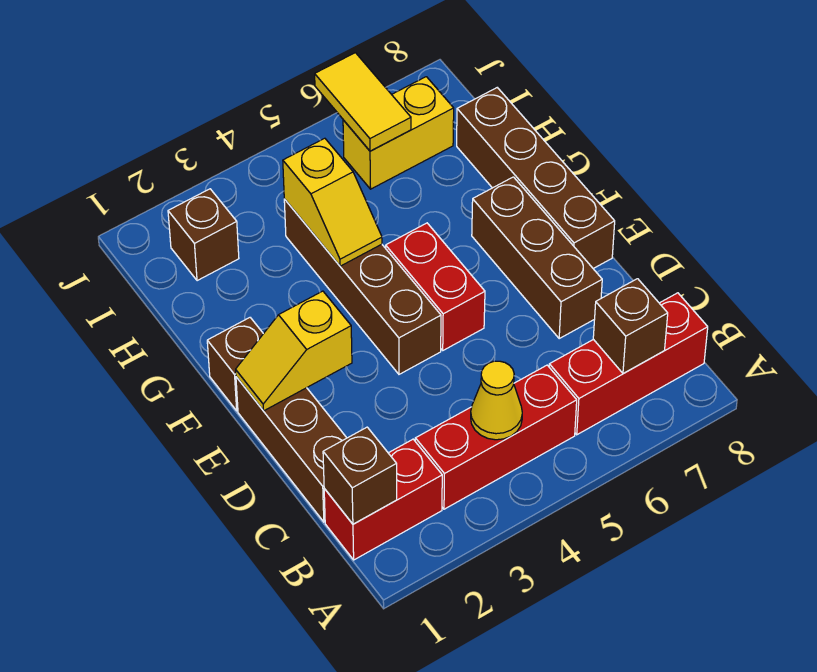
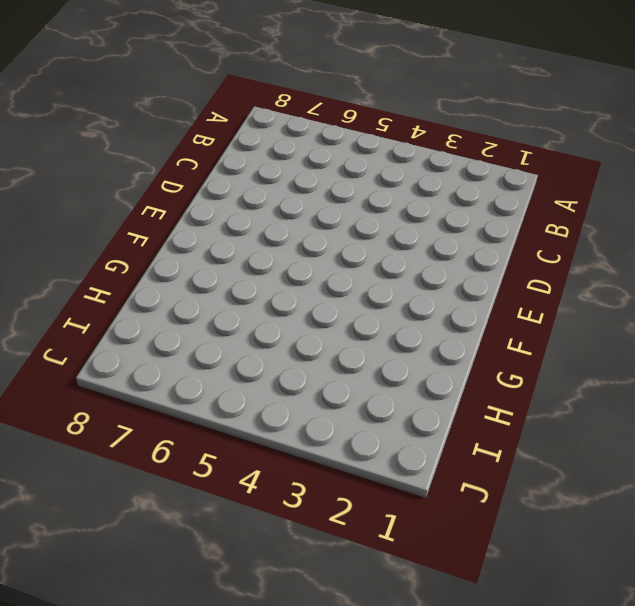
none -> red 1x2 brick [324,439,442,560]
none -> red 1x3 brick [415,365,577,509]
none -> red 1x3 brick [549,293,708,435]

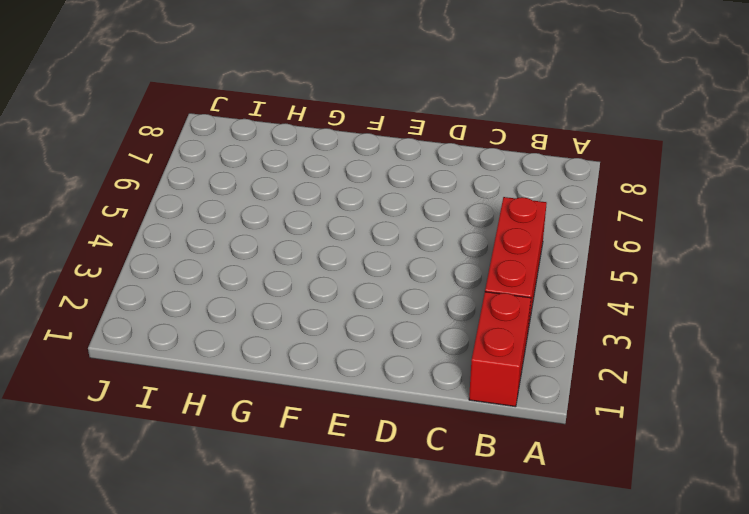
none -> red 1x3 brick [549,293,708,435]
none -> brown 1x3 brick [236,377,346,522]
none -> brown 1x3 brick [472,177,602,338]

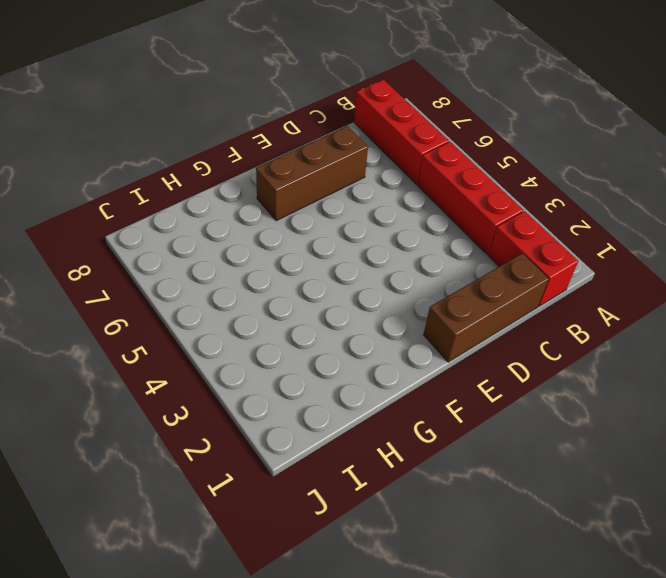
none -> brown 1x4 brick [284,199,441,374]
none -> red 1x2 brick [386,223,485,350]
none -> brown 1x4 brick [457,88,615,268]

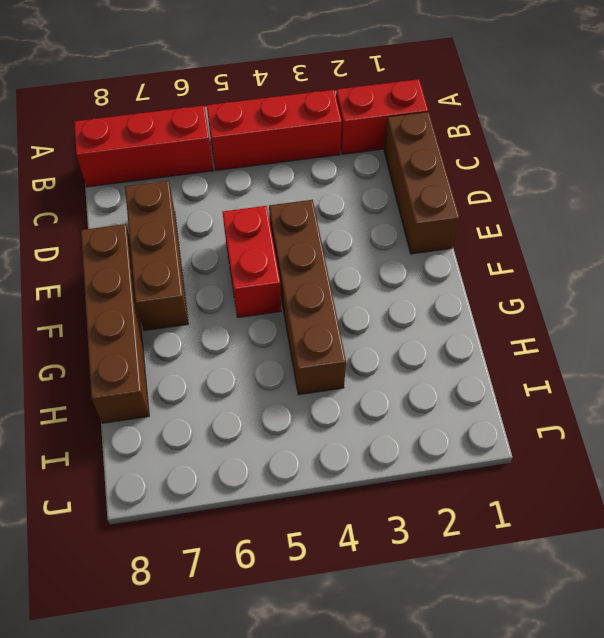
none -> brown 1x1 brick [207,318,263,411]
none -> brown 1x1 brick [168,189,239,281]
none -> yellow 1x2 brick [343,77,454,189]

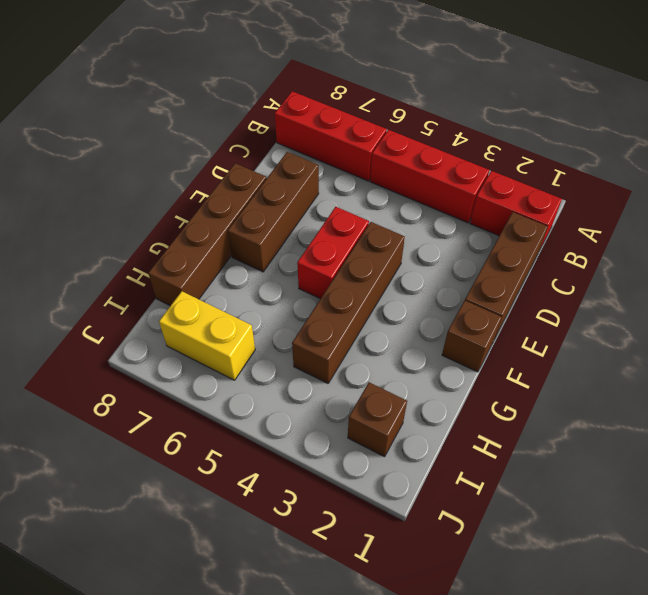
none -> brown 1x1 brick [323,427,397,524]
none -> yellow 1x1 cone [471,361,522,440]
none -> brown 1x1 brick [593,279,668,374]

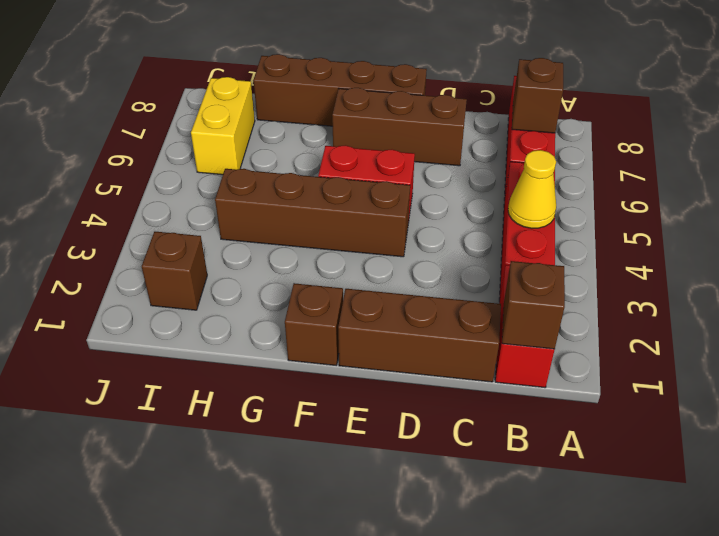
none -> yellow 1x2 slope [236,291,352,411]
none -> yellow 1x2 slope [283,138,382,266]
none -> yellow 1x2 tile [315,53,411,151]

